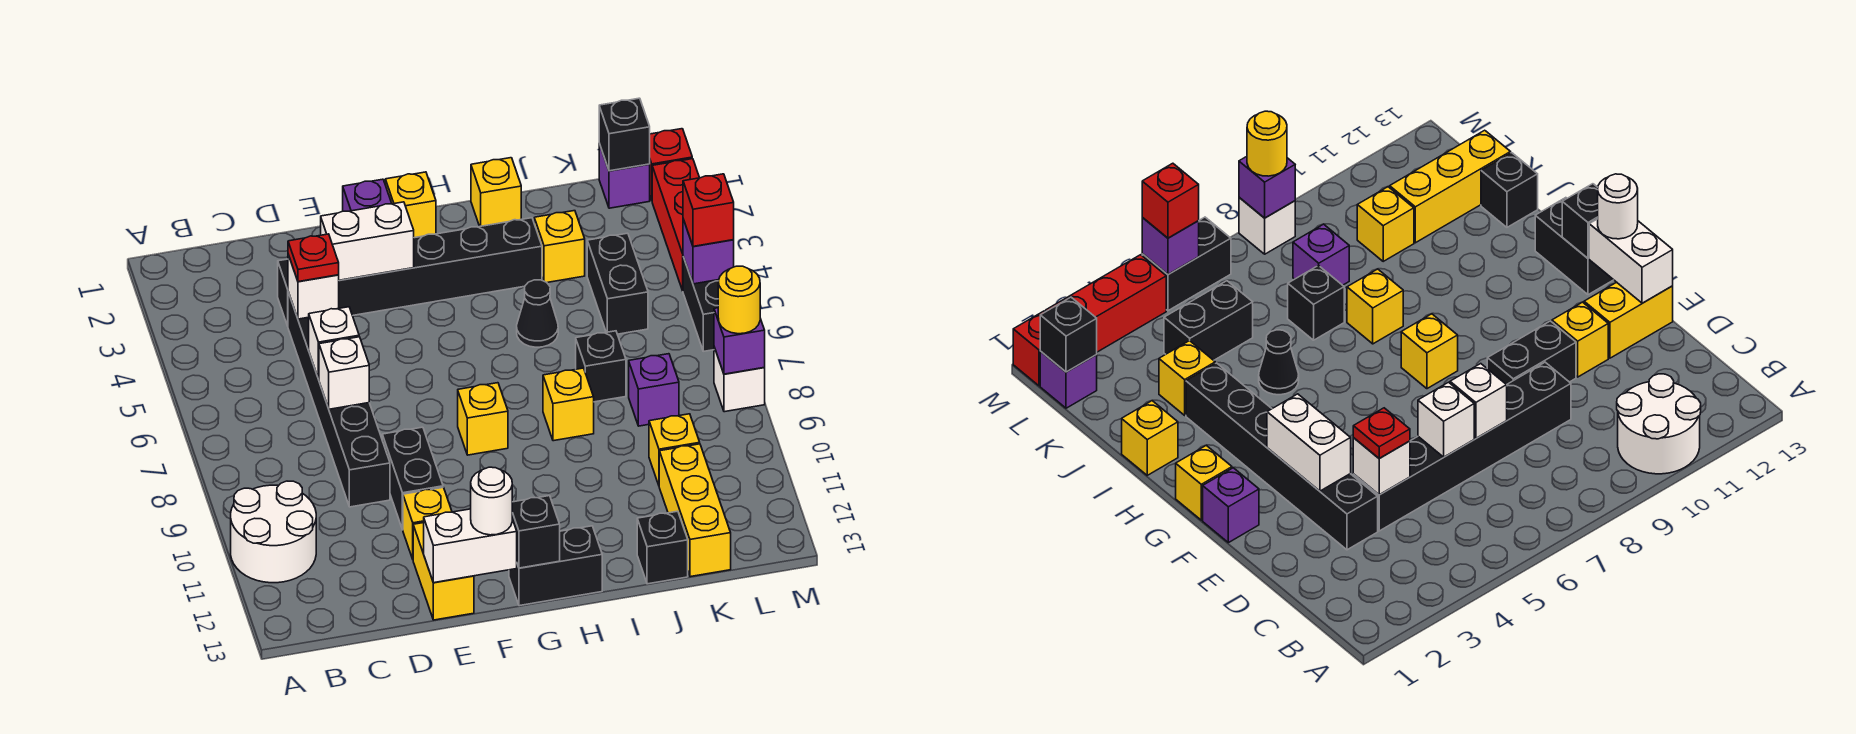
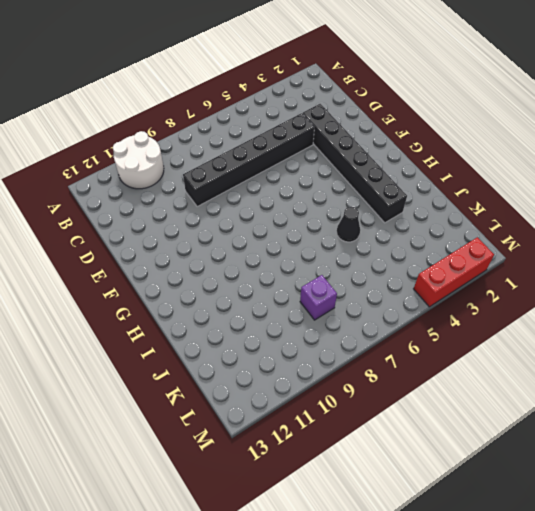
none -> black 1x2 brick [382,427,443,530]
none -> yellow 1x1 brick [403,488,452,559]
none -> yellow 1x2 brick [413,523,474,620]
none -> purple 1x1 brick [343,179,392,211]

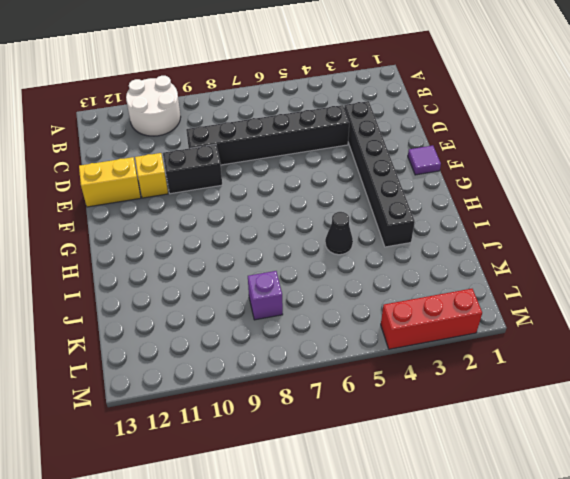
purple 1x1 tile [408,146,441,175] -> purple 1x1 brick [343,179,392,211]
none -> yellow 1x1 brick [385,172,436,238]
none -> yellow 1x1 brick [458,383,508,455]
none -> black 1x2 brick [509,526,602,606]
none -> yellow 1x1 brick [471,158,521,227]

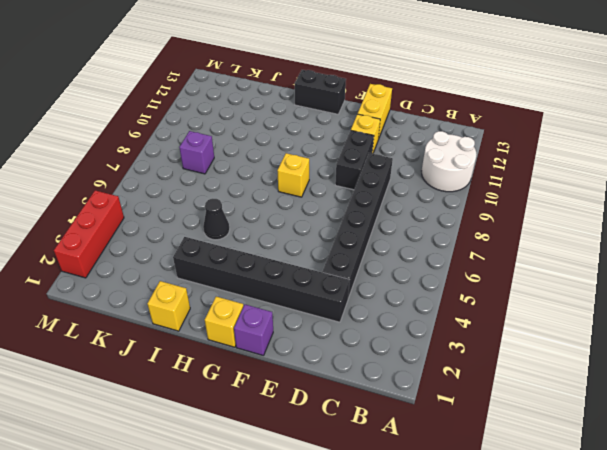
none -> yellow 1x1 brick [543,368,594,441]
none -> yellow 1x1 brick [534,211,585,283]
none -> black 1x1 brick [576,331,626,402]
none -> black 1x1 brick [637,511,688,584]

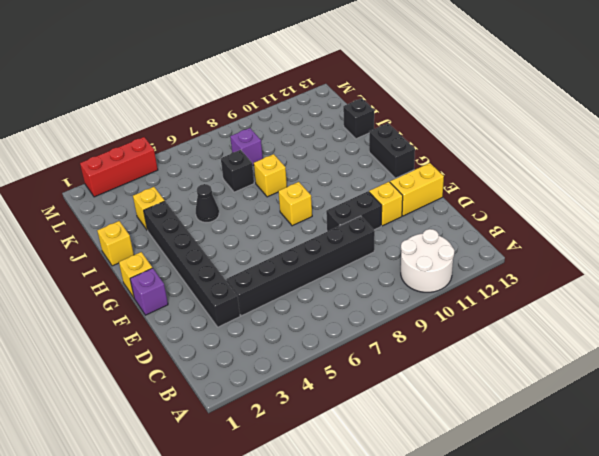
none -> black 1x2 brick [587,233,648,334]
none -> yellow 1x1 brick [649,414,700,485]
none -> yellow 1x3 brick [659,444,731,577]
none -> purple 1x1 brick [599,144,650,208]

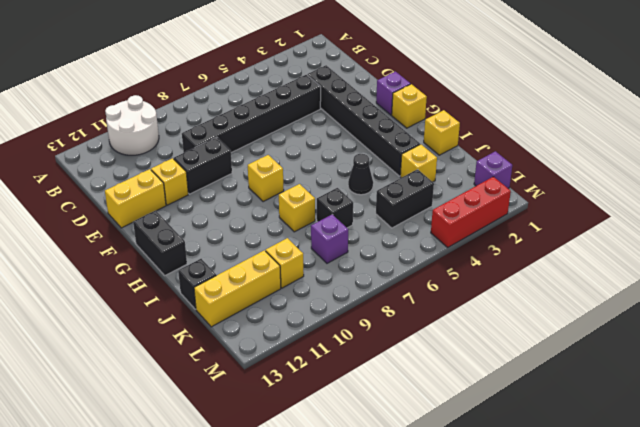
none -> red 1x1 brick [650,129,692,200]
none -> black 1x2 brick [683,257,719,351]
none -> white 1x1 brick [714,347,765,412]
none -> white 1x1 brick [288,255,339,319]

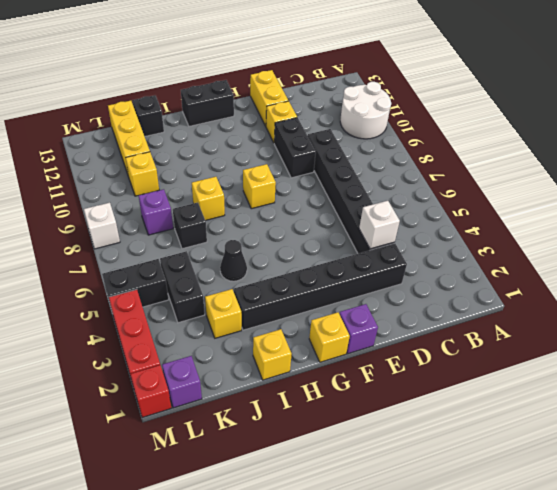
black 1x2 brick [102,259,169,307] -> black 1x2 brick turned to [683,257,719,351]
none -> white 1x1 brick [309,307,359,379]
none -> white 1x1 brick [319,337,369,409]
none -> white 1x2 brick [321,202,414,280]
none -> white 1x2 brick [424,509,517,583]

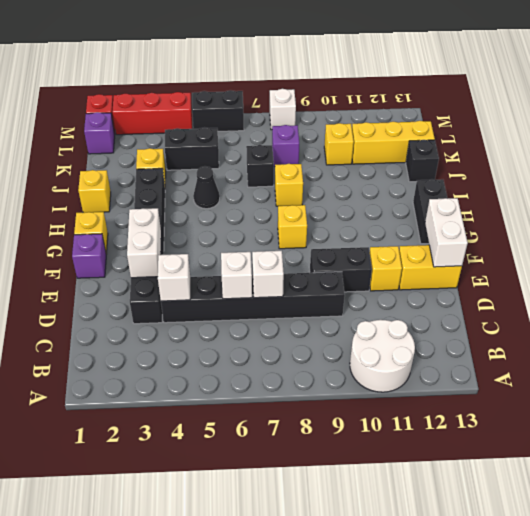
none -> black 1x1 brick [512,496,560,568]
none -> black 1x1 brick [599,98,650,171]
none -> purple 1x1 brick [683,219,734,284]
none -> purple 1x1 brick [714,308,765,374]

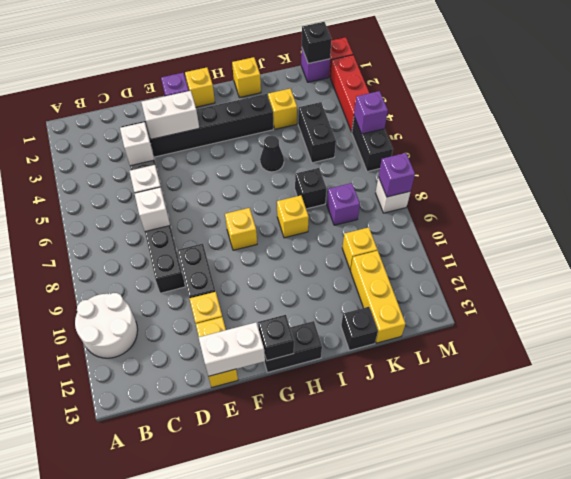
none -> red 1x1 plate [288,234,339,282]
none -> white 1x1 round brick [471,467,512,535]
none -> red 1x1 brick [683,174,734,246]
none -> yellow 1x1 round brick [718,266,760,334]

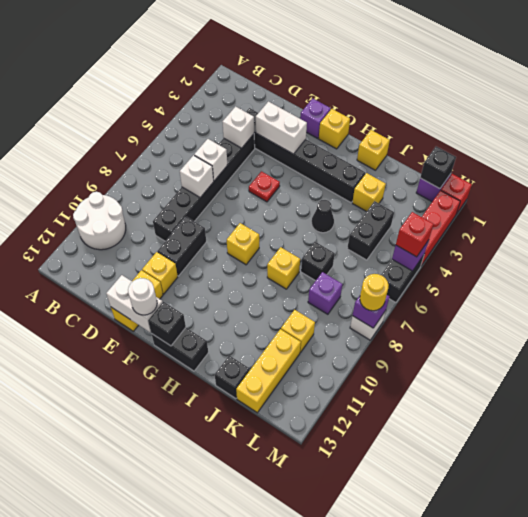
red 1x1 plate [249,171,280,202] -> red 1x1 plate moved to [288,234,339,282]

